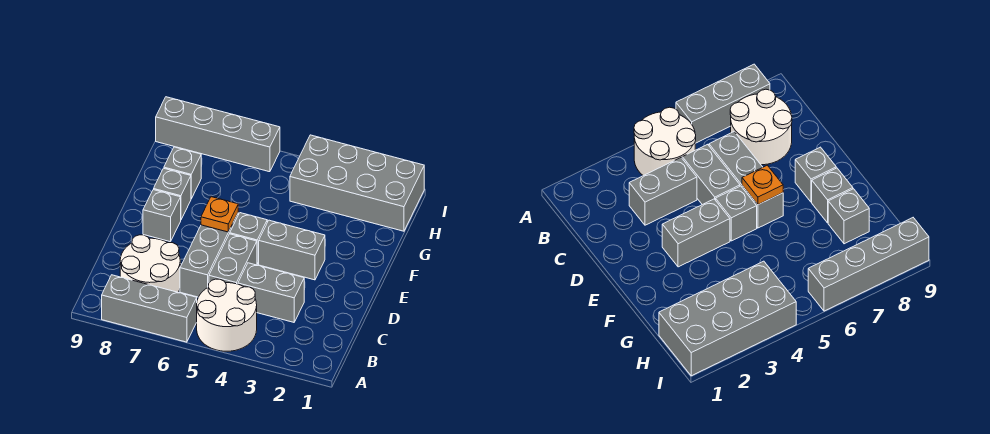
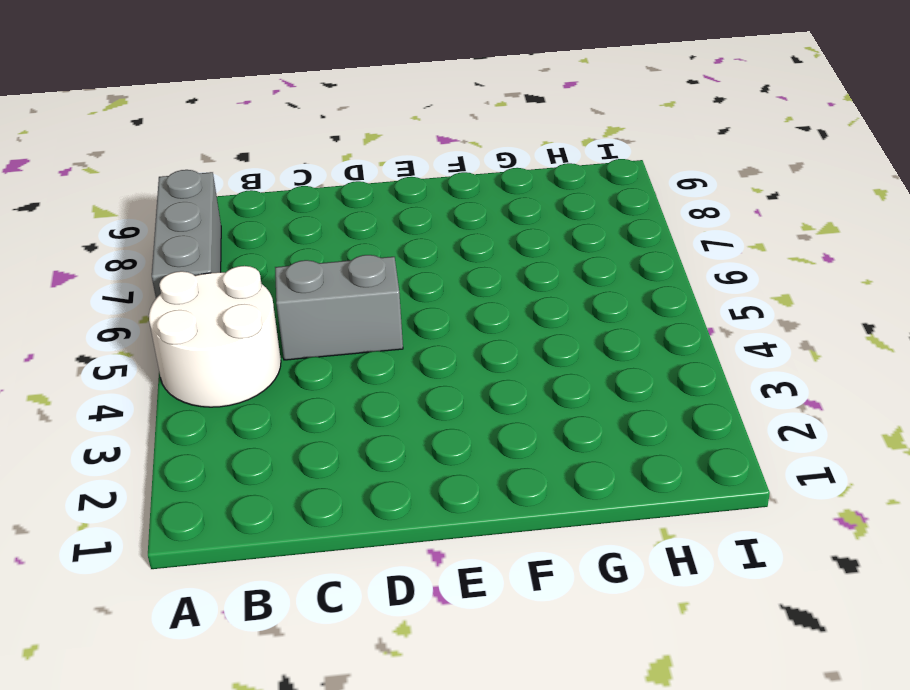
none -> white 2x2 round brick [120,235,180,292]
none -> grey 1x2 brick [238,263,304,322]
none -> grey 1x3 brick [180,214,238,297]

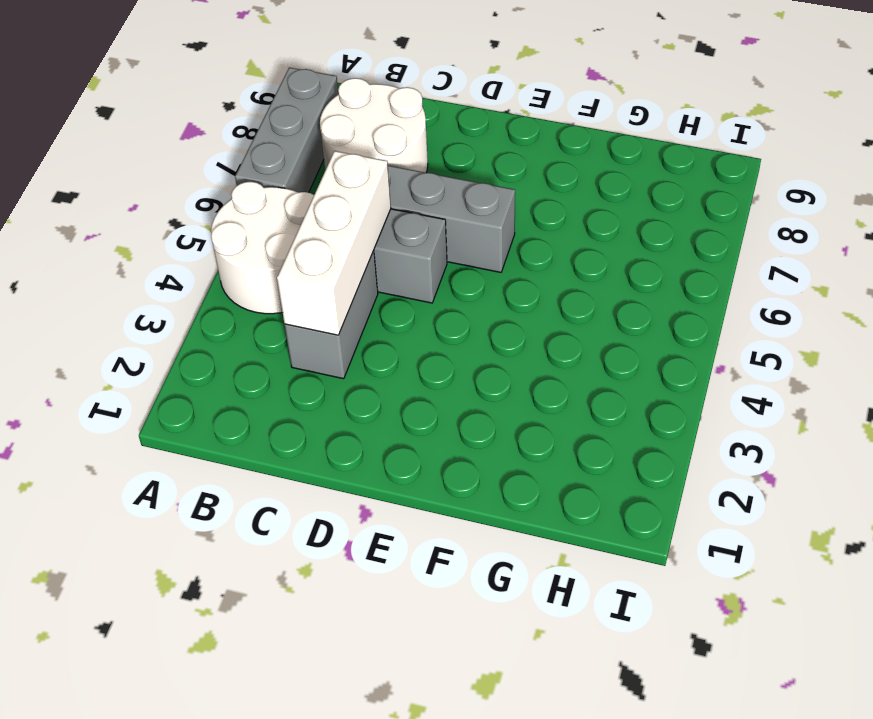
white 1x3 brick [277,151,391,335] -> none
none -> grey 1x2 brick [259,220,325,280]
none -> grey 1x1 brick [230,213,267,264]
none -> grey 1x1 brick [143,190,181,242]

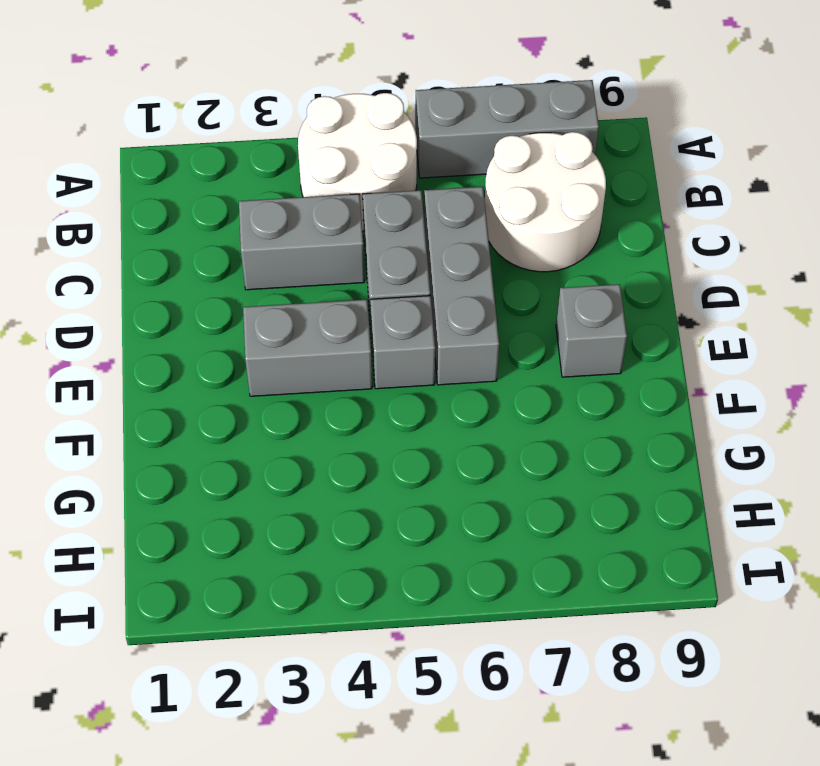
none -> grey 1x1 brick [154,168,191,219]
none -> grey 1x1 brick [164,147,201,199]
none -> grey 2x4 brick [290,135,424,231]

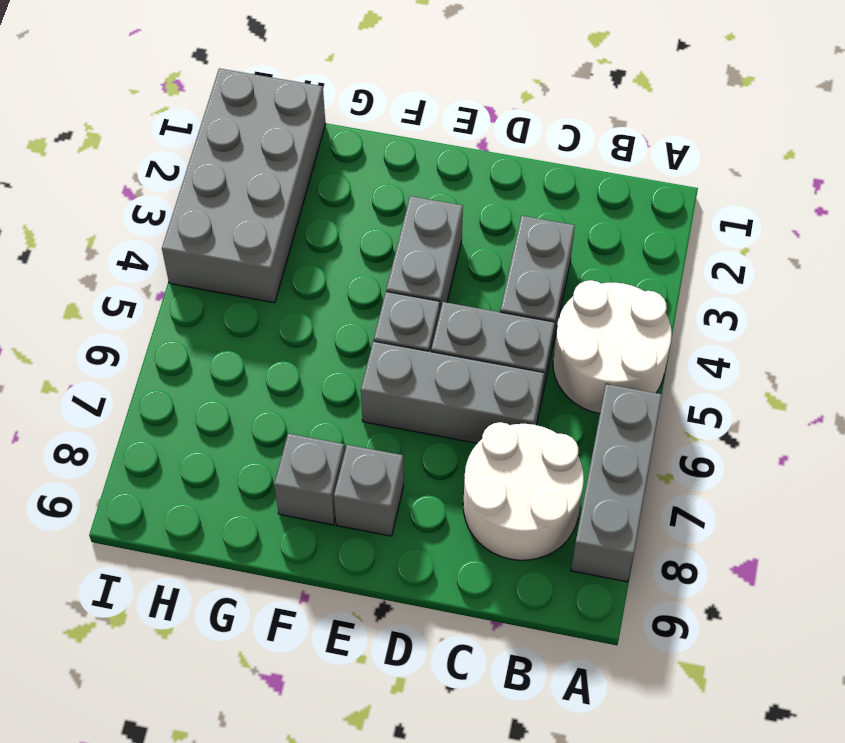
none -> grey 1x1 brick [164,147,201,199]
none -> grey 1x4 brick [156,97,280,172]
none -> orange 1x1 plate [201,197,238,232]

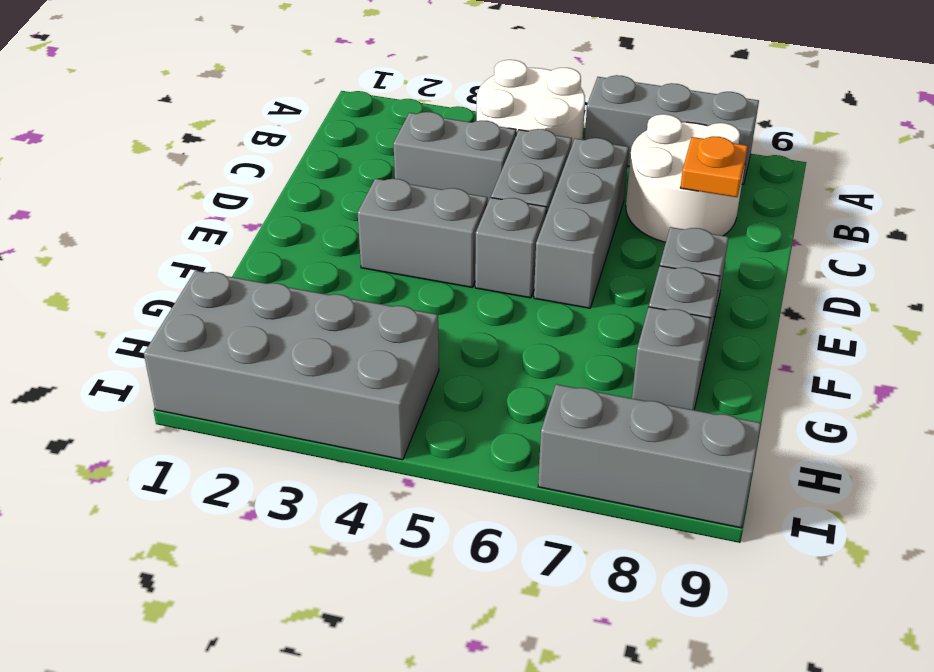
orange 1x1 plate [680,136,748,197] -> orange 1x1 plate moved to [201,197,238,232]
grey 1x3 brick [538,384,761,528] -> grey 1x4 brick [156,97,280,172]

